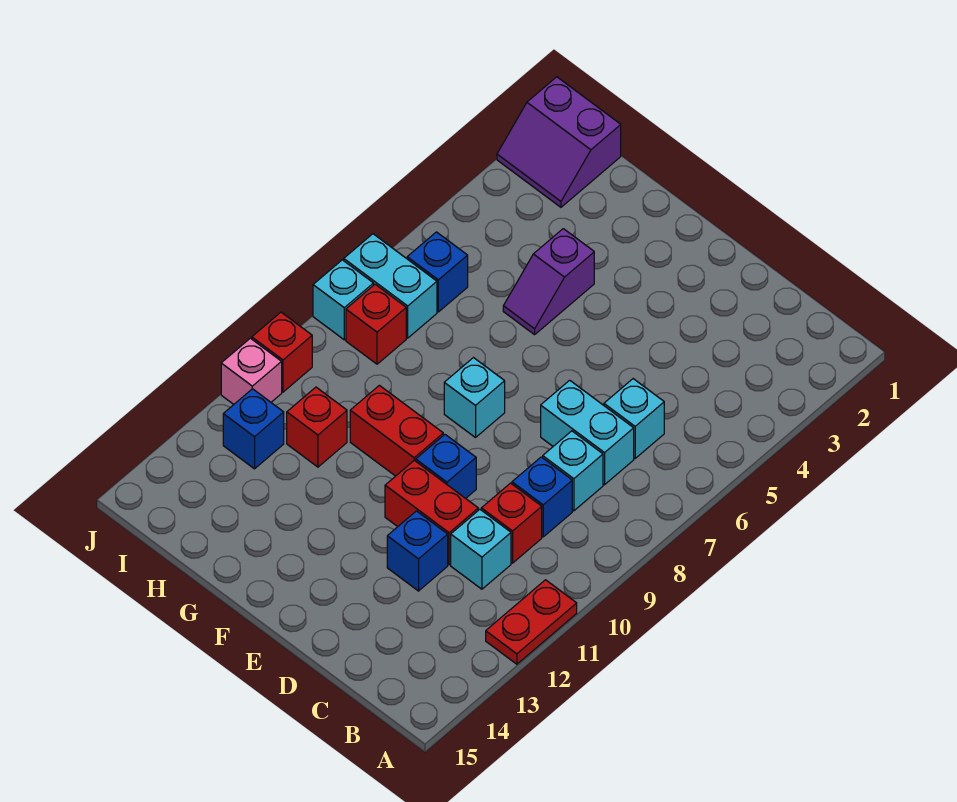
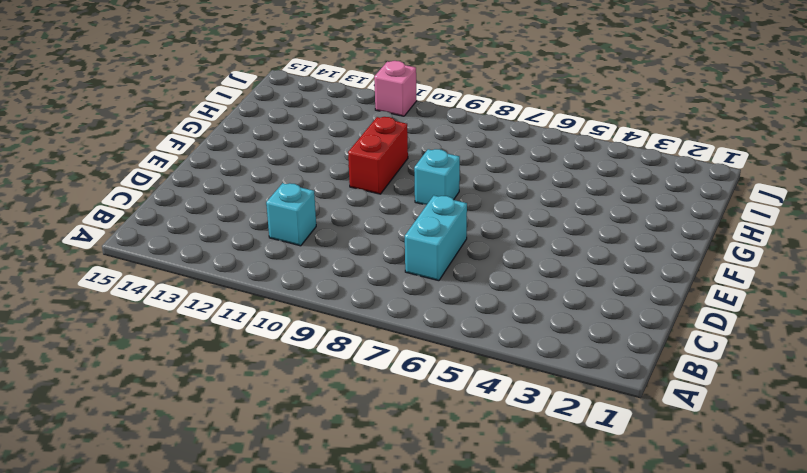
none -> red 1x2 plate [486,580,577,664]
none -> cyan 1x1 brick [604,379,664,458]
none -> cyan 1x1 brick [543,431,603,511]

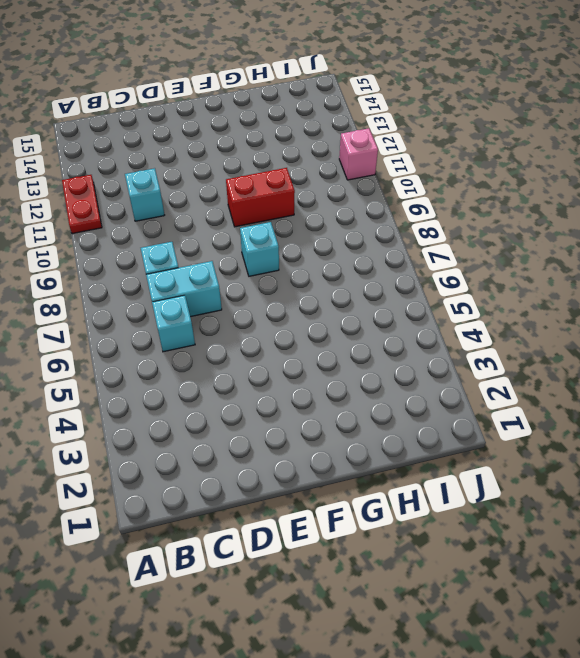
none -> blue 1x1 brick [512,457,572,537]
none -> red 1x1 brick [481,483,542,563]
none -> red 1x2 brick [385,460,478,565]

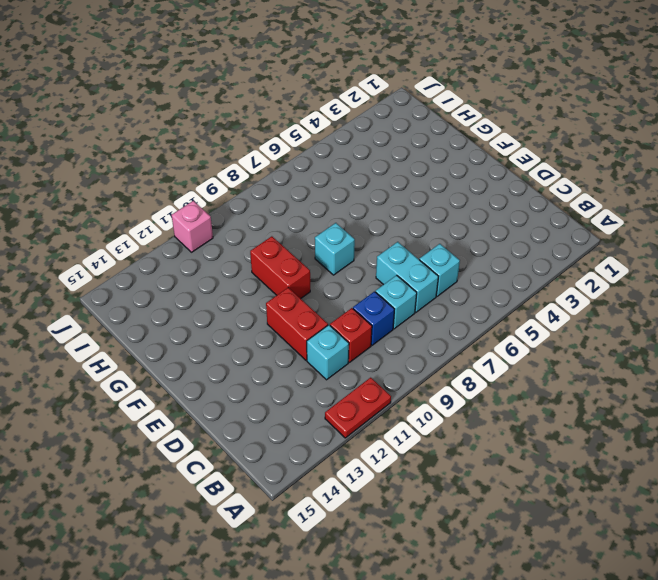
none -> blue 1x1 brick [387,511,448,591]
none -> blue 1x1 brick [416,435,476,498]
none -> purple 1x2 slope [503,229,594,335]

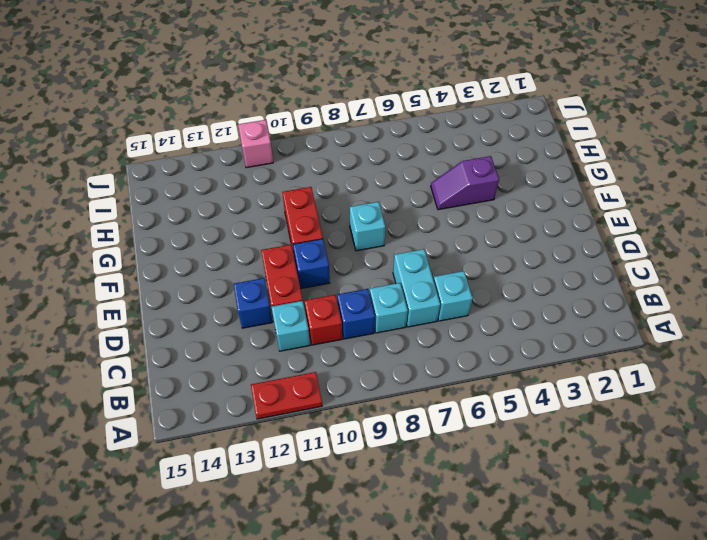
none -> red 1x1 brick [287,387,347,467]
none -> purple 2x2 slope [497,77,621,207]
none -> blue 1x1 brick [407,232,468,312]

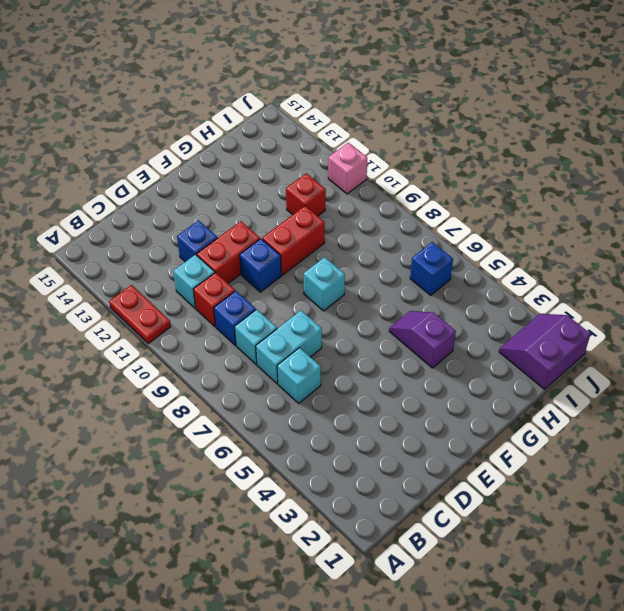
none -> cyan 1x2 brick [344,234,437,338]
none -> red 1x1 brick [346,284,406,364]
none -> blue 1x1 brick [223,389,284,469]

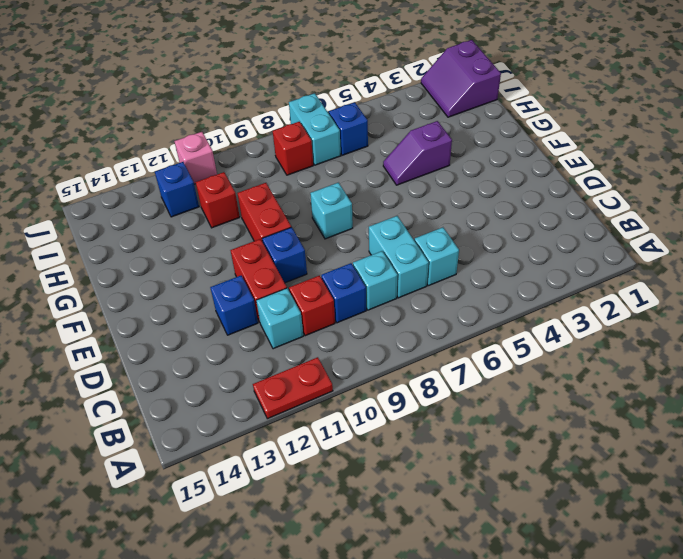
none -> cyan 1x1 brick [313,260,374,340]
none -> red 1x1 brick [252,312,312,392]

